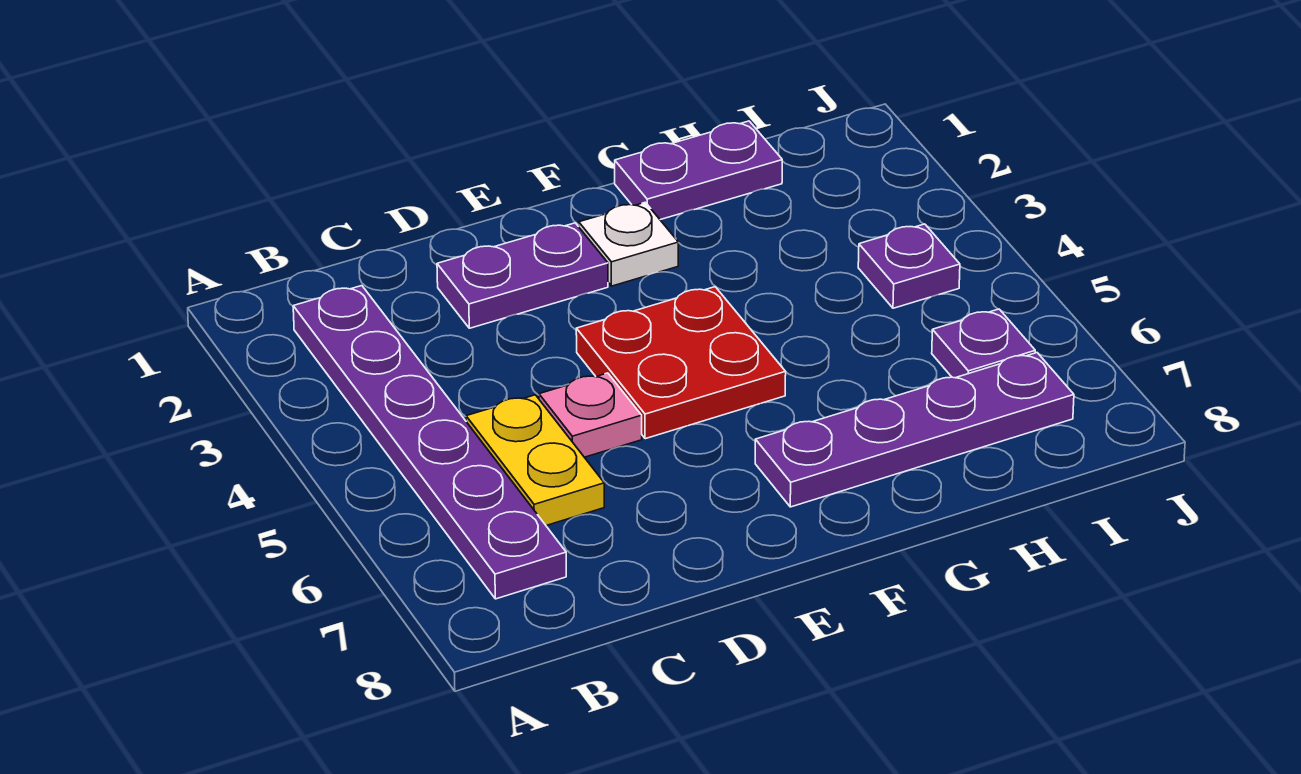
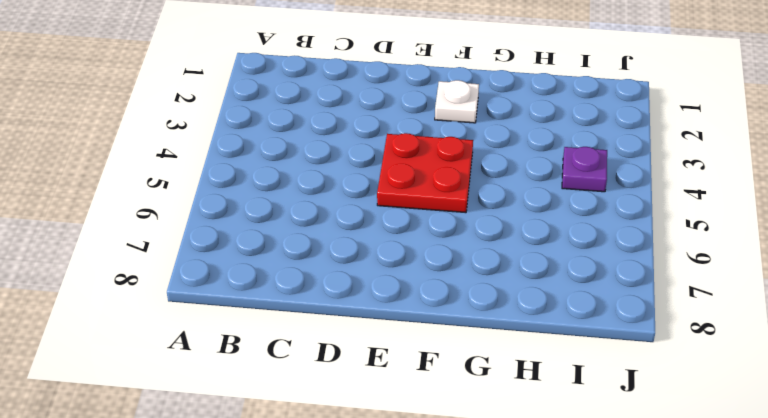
none -> purple 1x6 plate [293,286,566,599]
none -> yellow 1x2 plate [466,395,604,526]

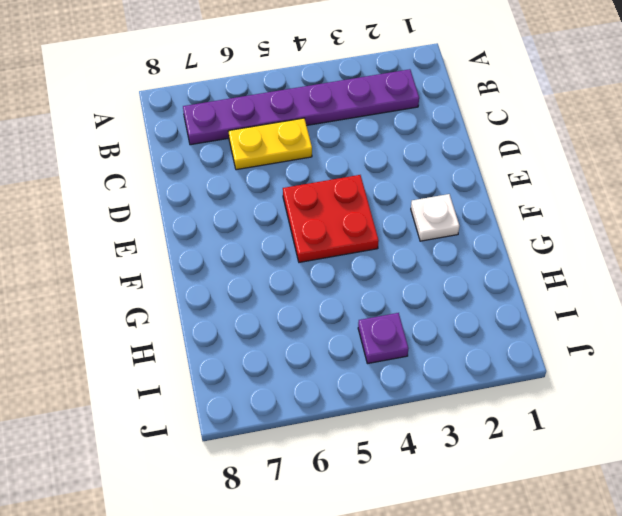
none -> purple 1x2 plate [437,223,608,328]
none -> pink 1x1 plate [539,373,642,457]

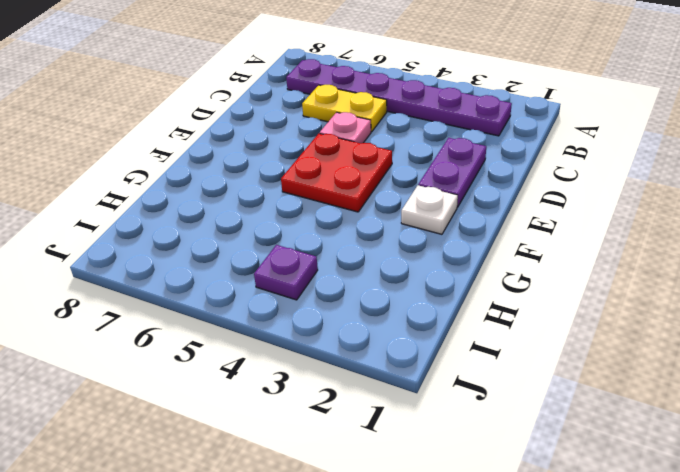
none -> purple 1x4 plate [755,353,1074,507]
none -> purple 1x2 plate [615,121,782,220]

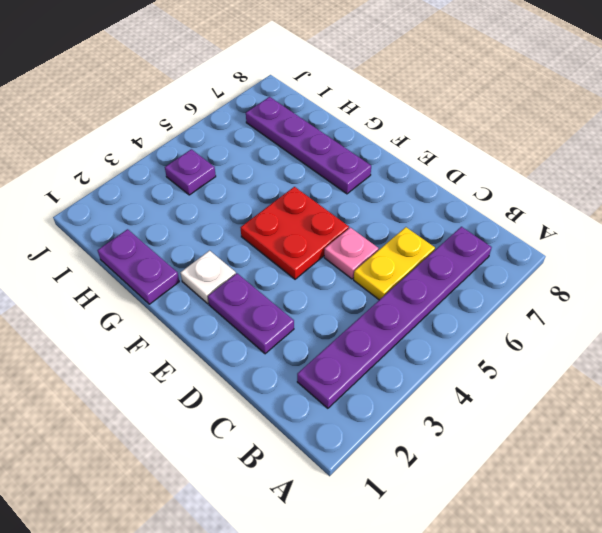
none -> purple 1x1 plate [932,309,1035,378]

